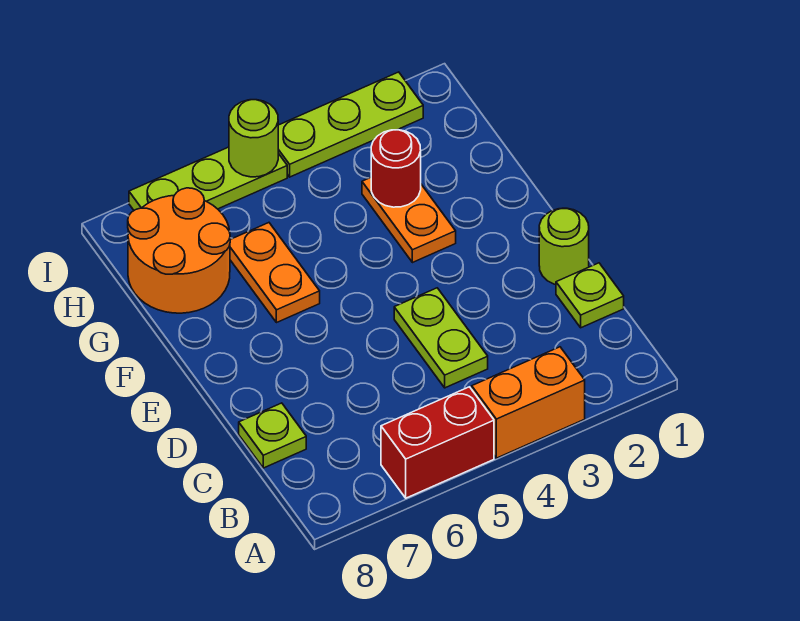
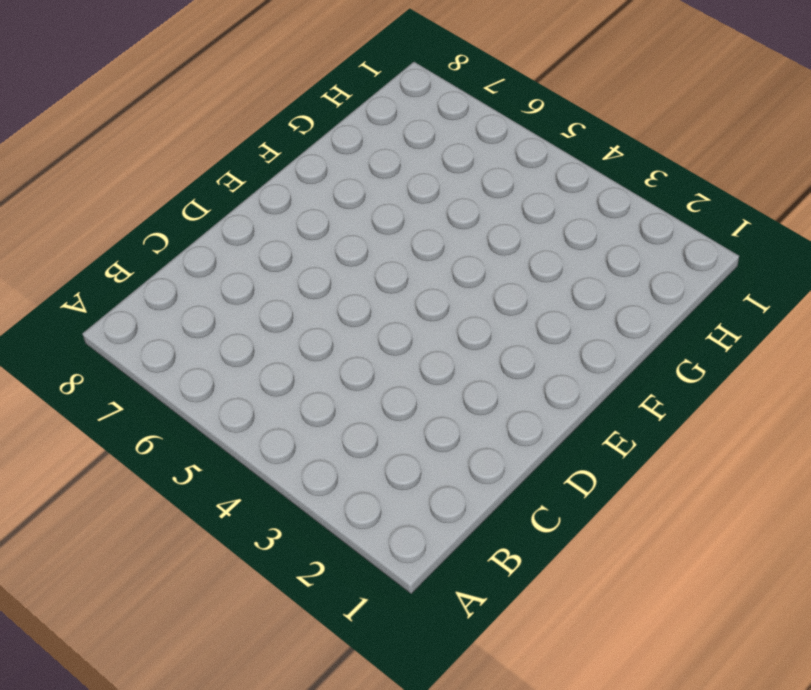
none -> orange 1x2 brick [472,347,585,458]
none -> red 1x2 brick [381,387,494,498]
none -> lime 1x1 plate [556,263,624,328]

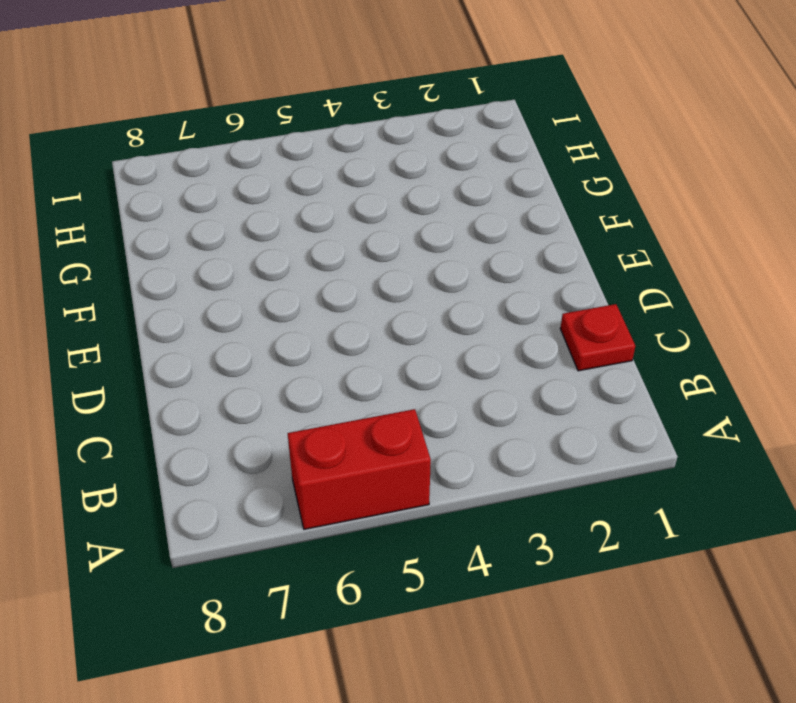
red 1x1 plate [560,304,635,371] -> lime 1x1 plate [556,263,624,328]
none -> orange 1x2 brick [472,347,585,458]
none -> lime 1x2 plate [394,288,488,388]
none -> lime 1x1 plate [239,403,306,468]

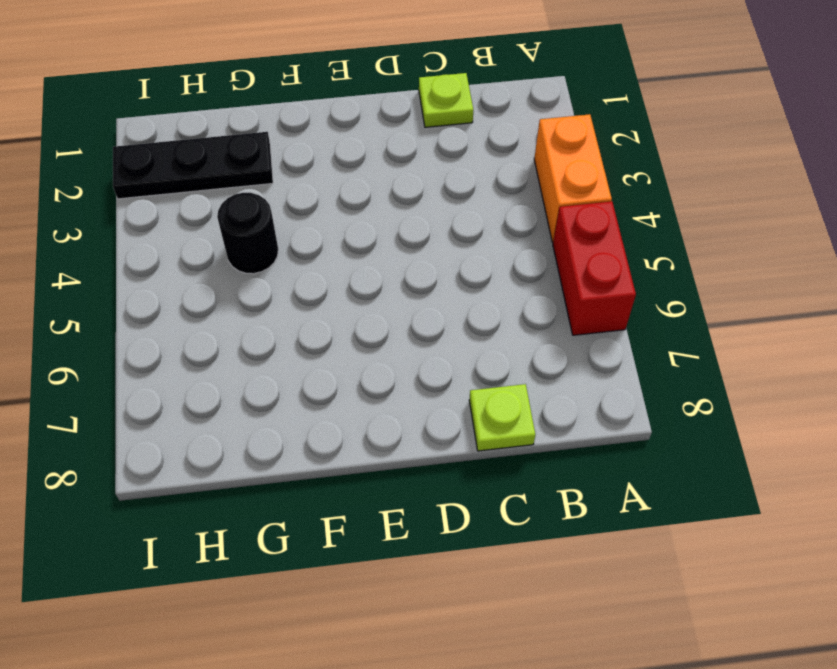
black 1x3 plate [113,132,273,199] -> lime 1x3 plate [278,72,423,177]
black 1x1 round brick [217,193,278,274] -> none
none -> lime 1x2 plate [394,288,488,388]
none -> lime 1x1 round brick [539,208,589,285]
none -> orange 1x2 plate [362,178,456,263]

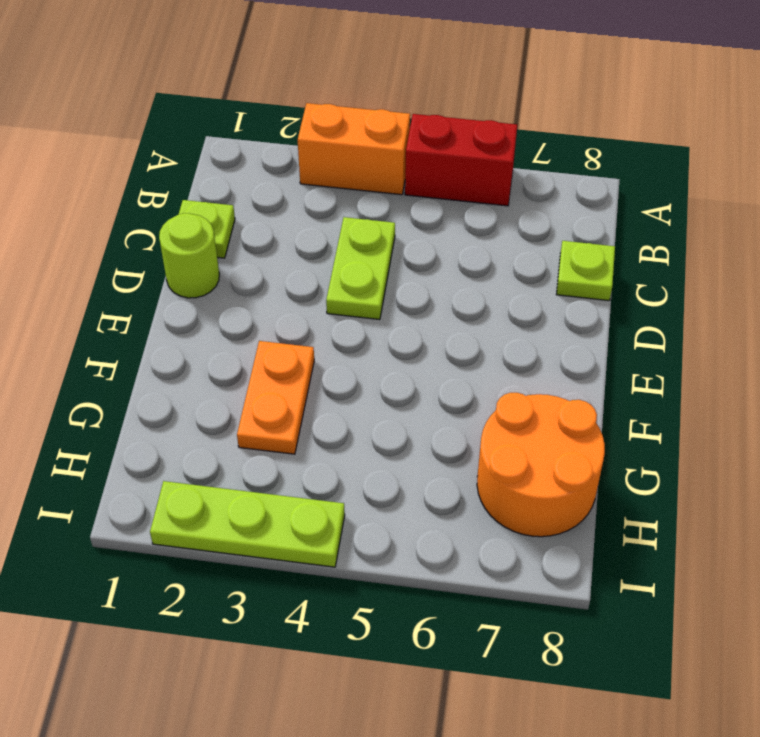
none -> orange 1x2 plate [230,223,320,323]
none -> lime 1x3 plate [129,147,287,210]
none -> red 1x1 round brick [371,130,421,207]

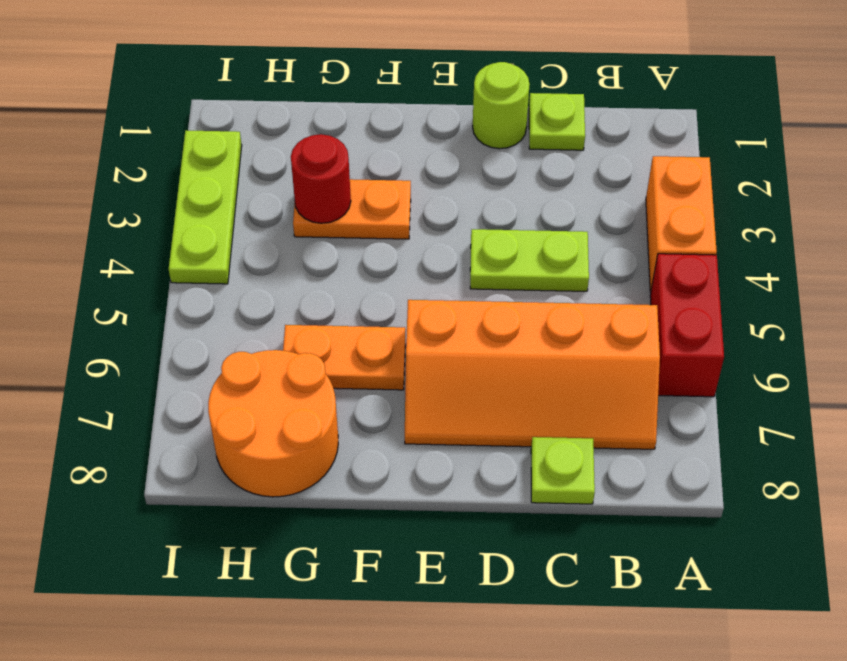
orange 2x4 slope [405,300,660,449] -> none
none -> lime 1x3 plate [129,147,287,210]
none -> lime 1x1 round brick [229,100,278,177]

